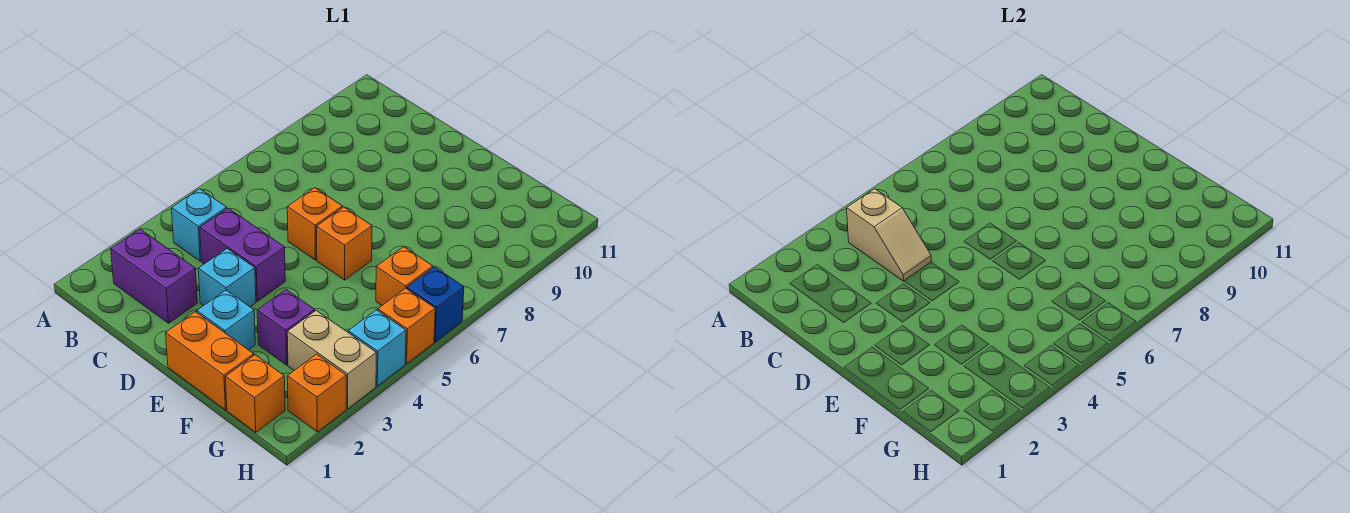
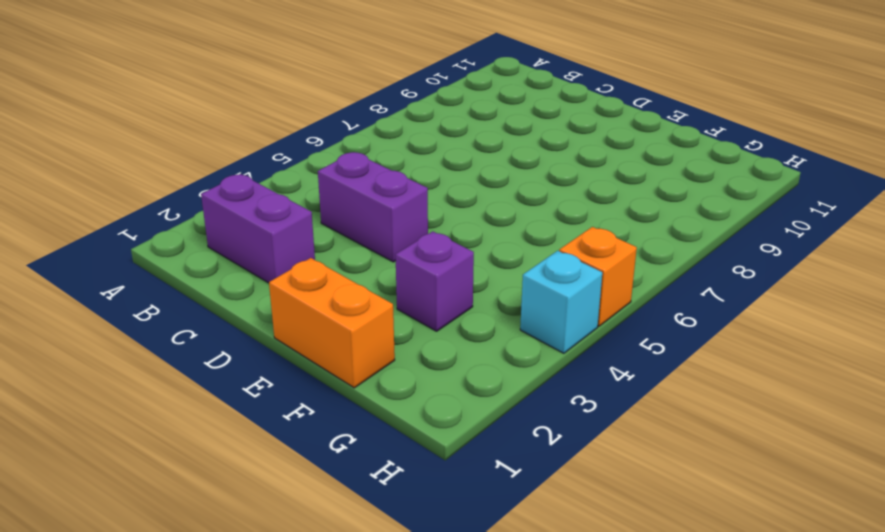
none -> cyan 1x1 brick [172,189,227,261]
none -> cyan 1x1 brick [198,249,256,307]
none -> orange 1x1 brick [287,188,343,260]

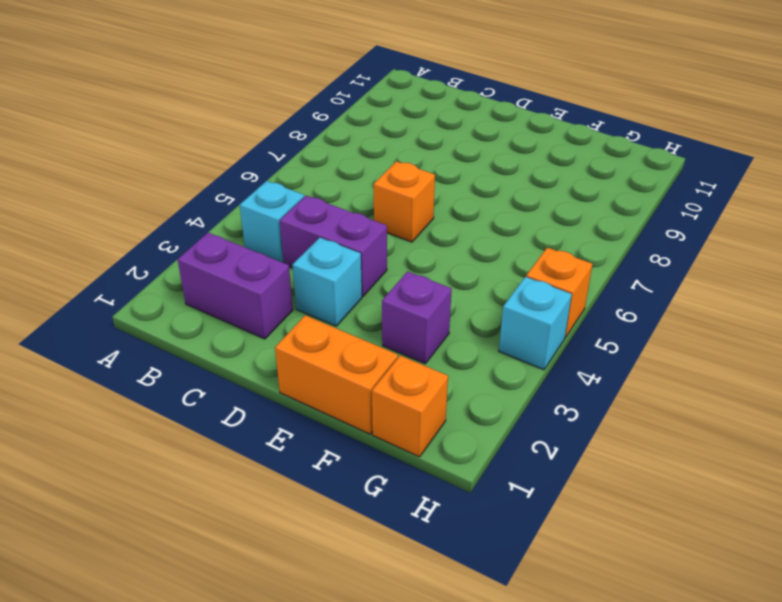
none -> cyan 1x1 brick [197,290,255,350]
none -> orange 1x1 brick [317,207,372,280]
none -> tan 1x2 brick [287,311,376,409]

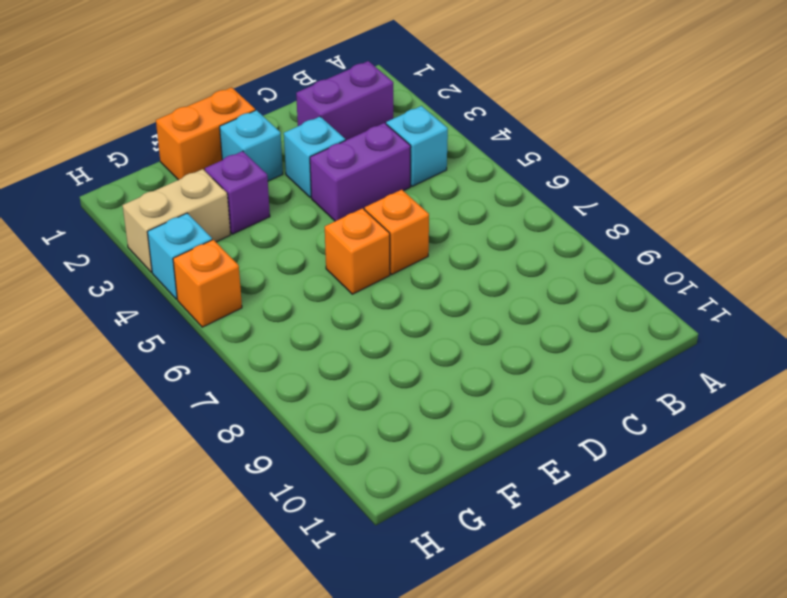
none -> orange 1x1 brick [226,355,285,433]
none -> orange 1x1 brick [376,247,433,305]
none -> orange 1x1 brick [287,354,346,432]

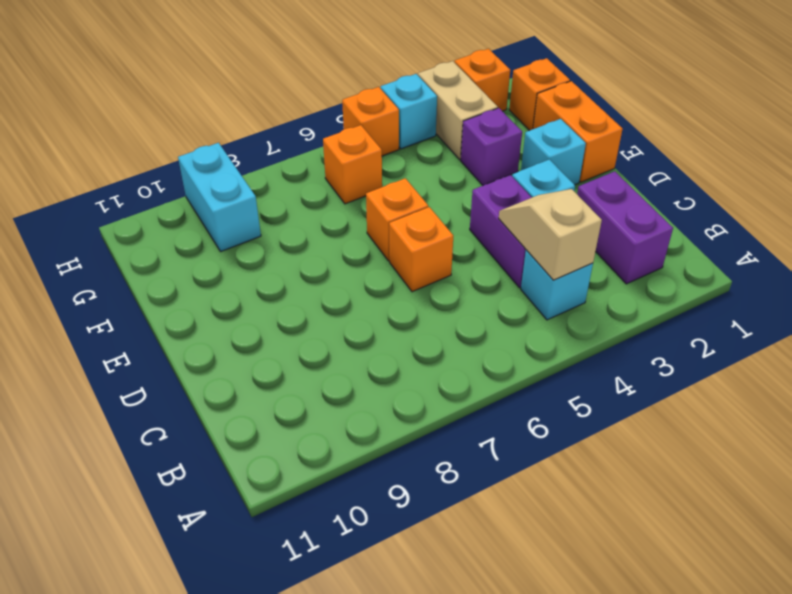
cyan 1x2 brick [178,143,261,252] -> none
none -> blue 1x1 brick [407,267,464,342]

